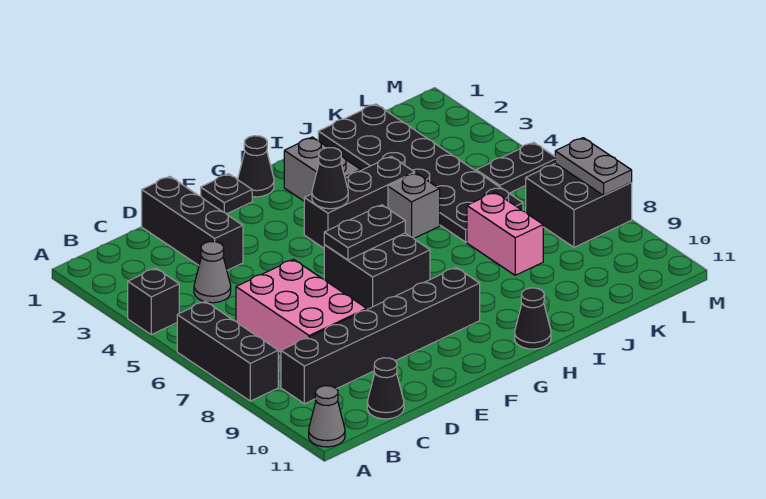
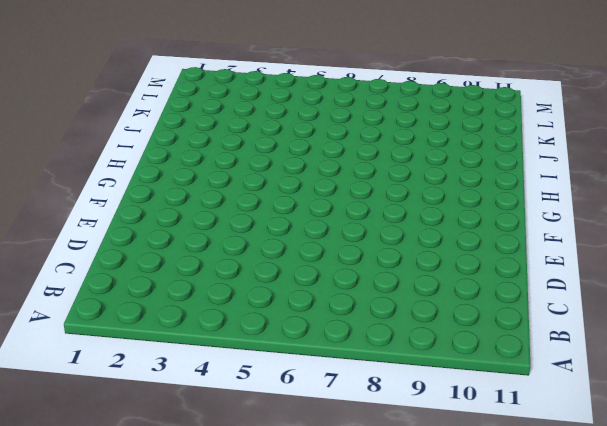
none -> black 1x1 brick [128,268,179,335]
none -> black 1x3 brick [177,301,278,401]
none -> grey 1x1 cone [309,386,345,447]

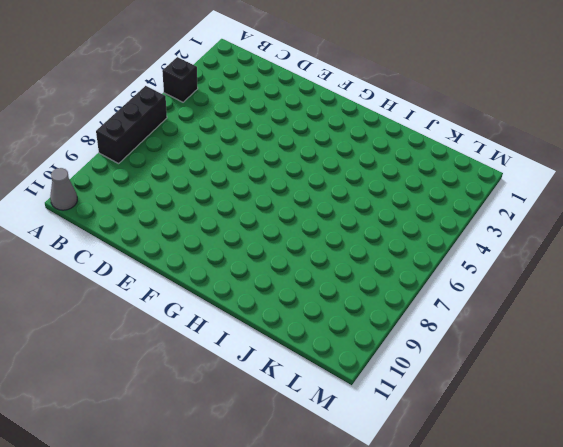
none -> black 1x6 brick [281,268,480,404]
none -> grey 1x1 cone [194,242,231,303]
none -> pink 2x3 brick [236,260,367,354]

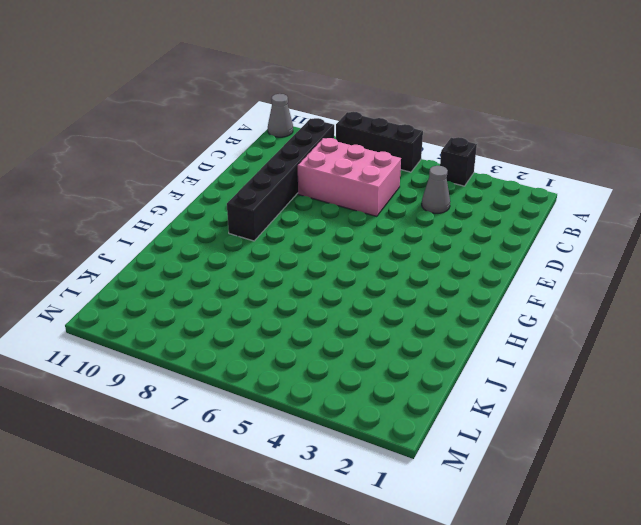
none -> black 1x1 cone [367,358,404,419]
none -> black 1x3 brick [142,176,243,270]
none -> black 1x1 plate [201,174,252,214]

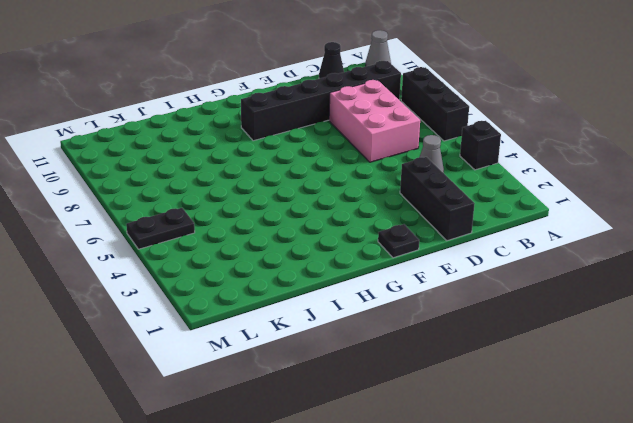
none -> black 2x2 brick [324,233,430,309]
none -> black 1x1 cone [238,136,274,197]
none -> black 1x3 brick [304,156,415,248]

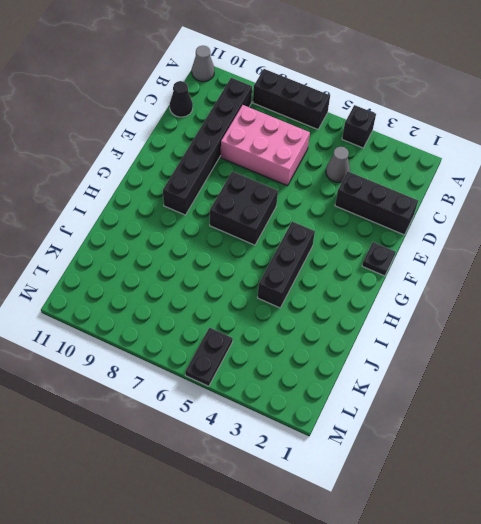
none -> black 1x1 cone [238,136,274,197]
none -> grey 1x2 brick [284,137,361,201]
none -> black 1x1 cone [515,288,551,349]

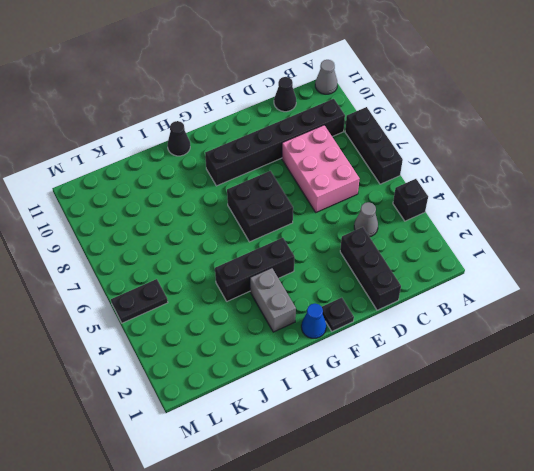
blue 1x1 cone [301,304,326,338] -> black 1x1 cone [238,136,274,197]
none -> grey 1x1 brick [388,173,440,238]
none -> black 2x6 plate [318,104,523,242]
none -> pink 1x2 brick [467,192,543,275]

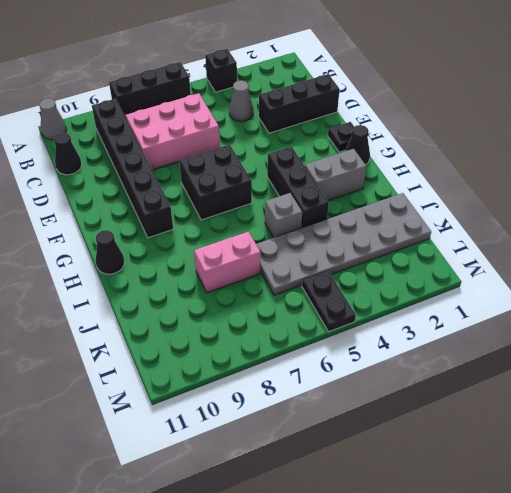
grey 2x6 plate [256,193,431,295] -> black 2x6 plate [318,104,523,242]
none -> black 2x2 brick [526,163,632,247]
none -> black 1x2 plate [324,205,405,260]
none -> black 1x1 cone [312,148,348,209]

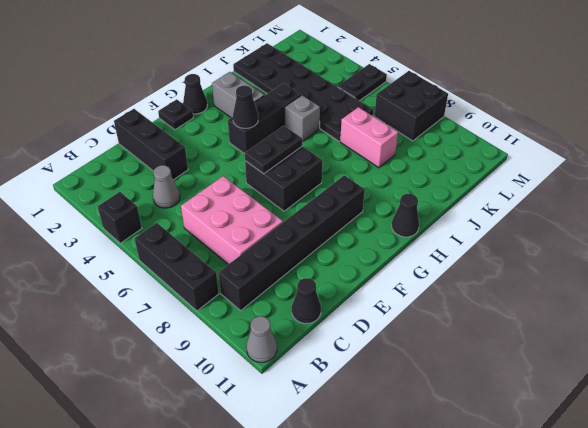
none -> grey 1x2 plate [555,138,632,195]

